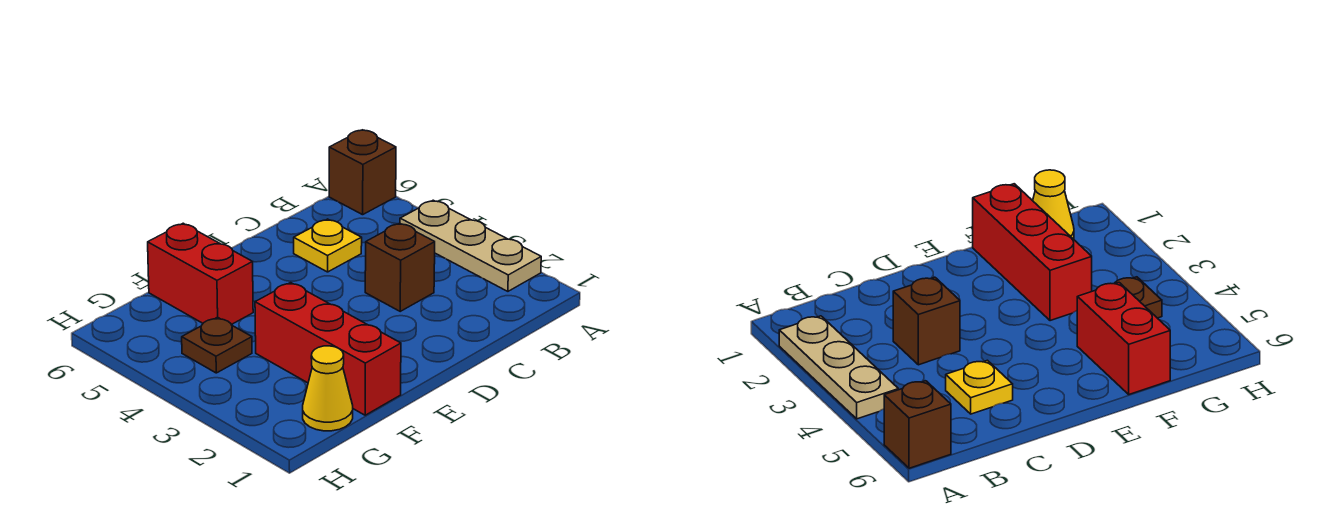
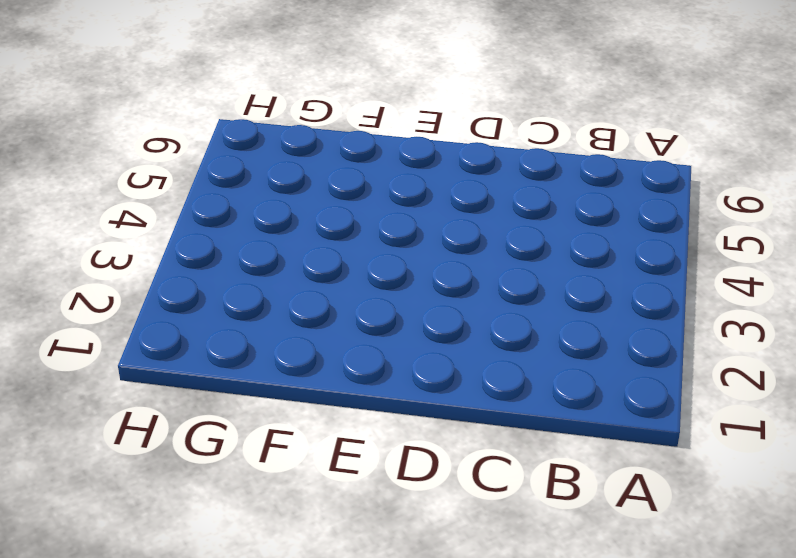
none -> tan 1x3 plate [400,200,541,291]
none -> brown 1x1 brick [329,130,396,215]

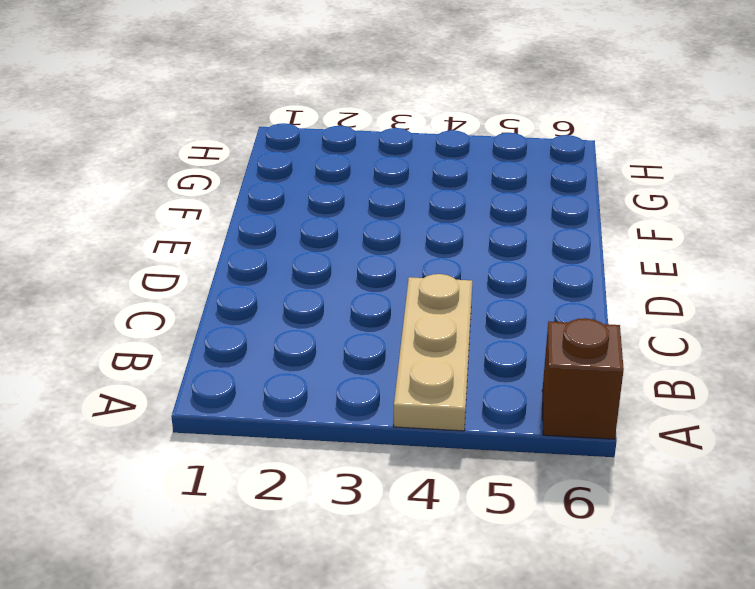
tan 1x3 plate [394,274,472,431] -> tan 1x3 plate turned to [400,200,541,291]
none -> brown 1x1 brick [365,223,435,311]
none -> yellow 1x1 plate [294,219,362,272]

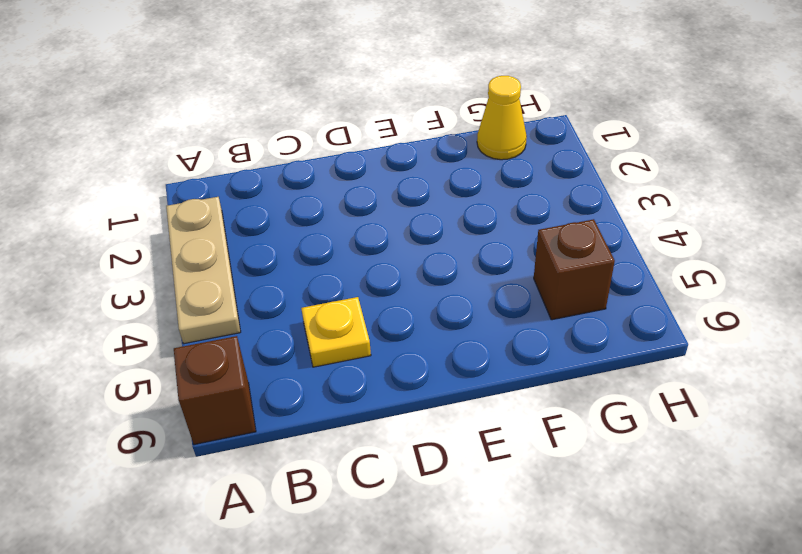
brown 1x1 brick [534,219,615,320] -> brown 1x1 brick moved to [365,223,435,311]
none -> red 1x3 brick [255,283,401,415]
none -> red 1x2 brick [148,223,253,325]

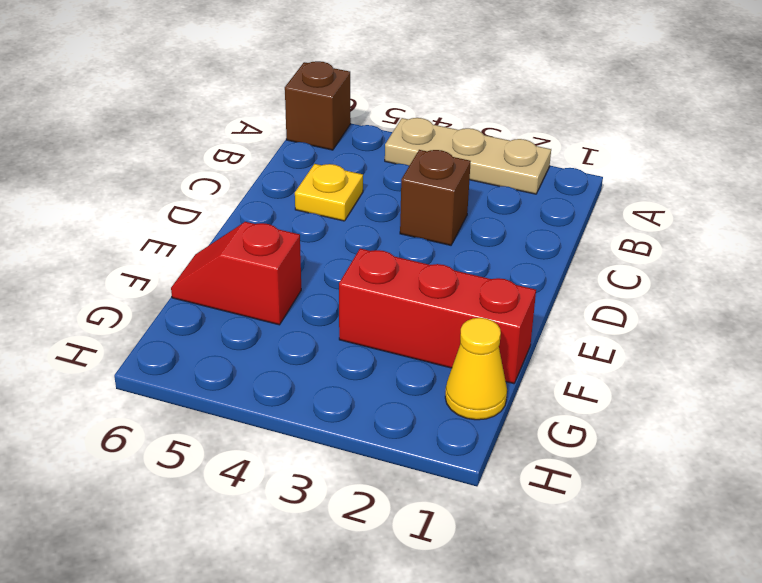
red 1x2 slope [171,222,301,325] -> red 1x2 brick [148,223,253,325]
none -> brown 1x1 plate [182,317,252,373]

